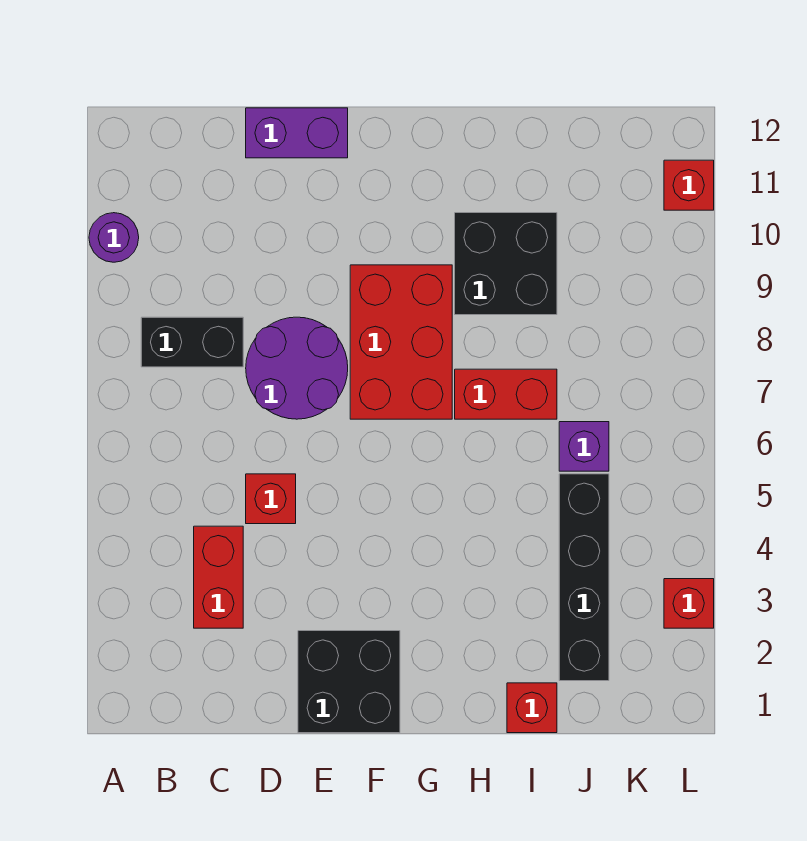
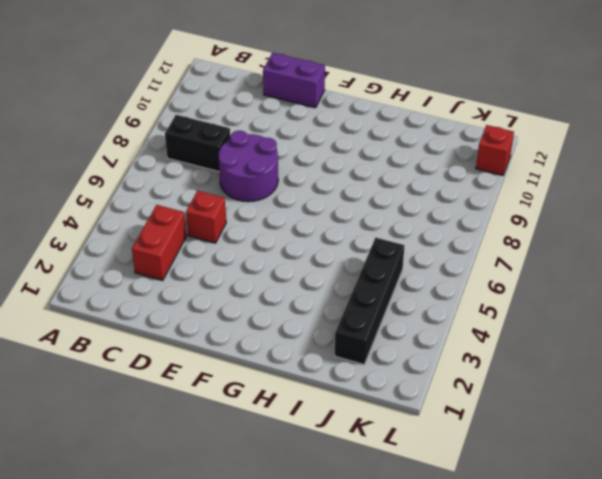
none -> purple 1x1 round brick [89,213,139,262]
none -> black 2x2 brick [298,631,400,733]
none -> red 2x3 brick [350,265,452,419]

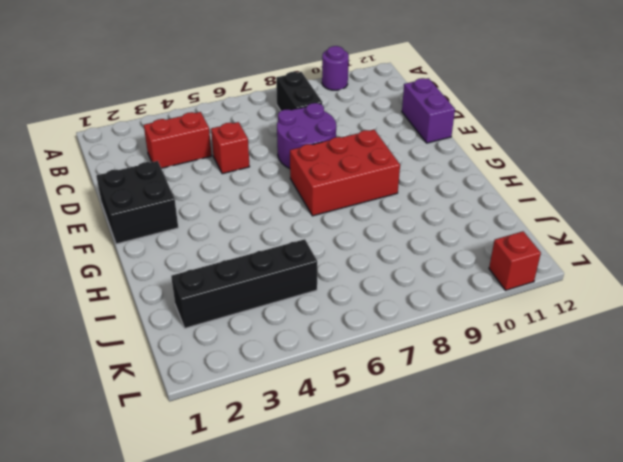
none -> red 1x2 brick [455,369,557,419]
none -> black 2x2 brick [455,213,557,315]
none -> red 1x1 brick [507,683,557,733]

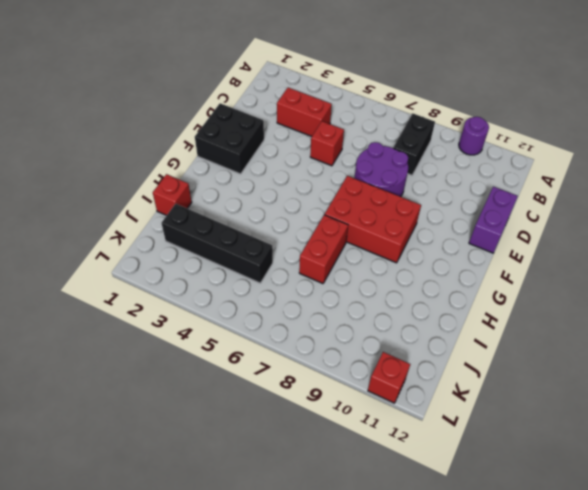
none -> black 2x2 brick [455,213,557,315]
none -> purple 1x1 brick [559,422,609,471]
none -> red 1x1 brick [664,579,714,628]

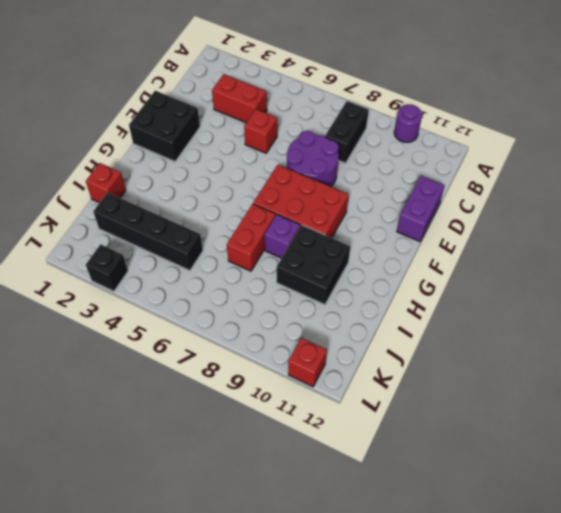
purple 1x1 brick [265,215,300,258] -> purple 1x1 brick moved to [559,422,609,471]
black 1x1 brick [86,244,128,291] -> red 1x1 brick [664,579,714,628]

